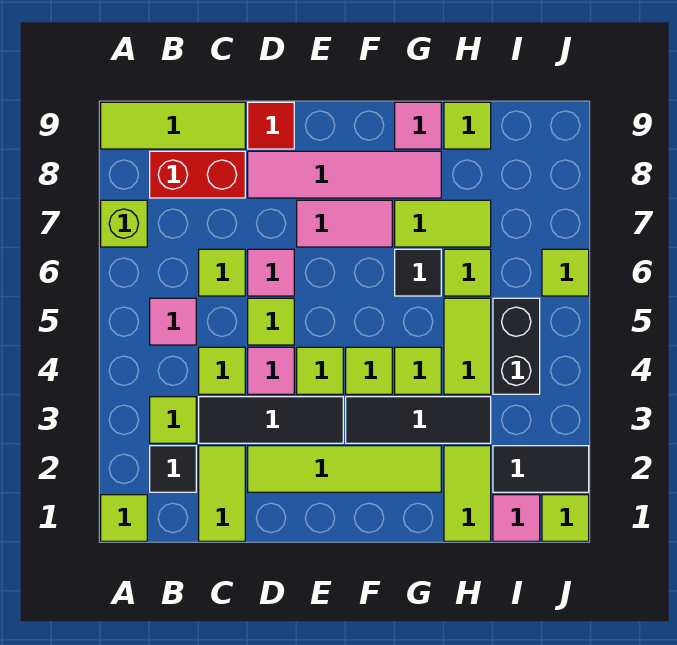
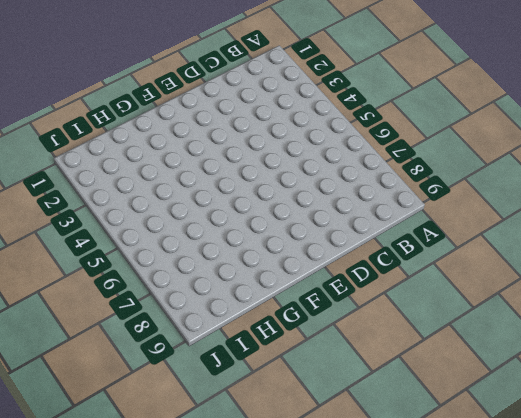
none -> lime 1x1 tile [101,495,147,541]
none -> lime 1x1 brick [101,200,147,247]
none -> lime 1x3 tile [101,102,245,149]
none -> black 1x1 tile [150,446,196,492]

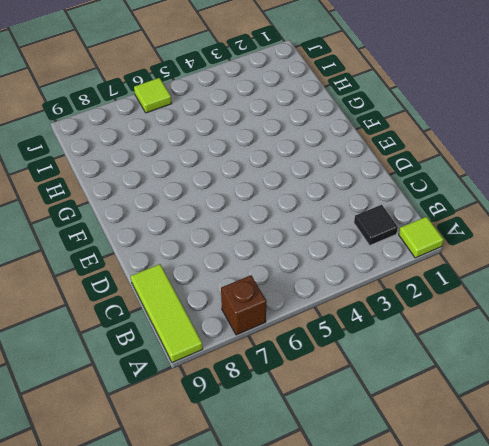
brown 1x1 brick [221,275,267,335] -> lime 1x1 brick [101,200,147,247]
none -> lime 1x1 tile [150,397,196,443]
none -> pink 1x1 tile [150,298,196,345]
none -> red 1x2 brick [150,151,245,198]
none -> lime 1x2 tile [199,446,245,541]

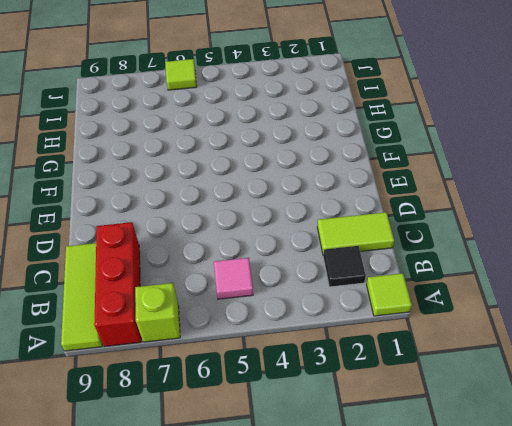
red 1x3 brick [94,222,141,347] -> red 1x2 brick [150,151,245,198]
none -> lime 1x1 tile [150,397,196,443]
none -> black 1x3 tile [199,397,343,443]
none -> lime 1x1 tile [199,347,245,394]
none -> lime 1x1 tile [199,249,245,296]

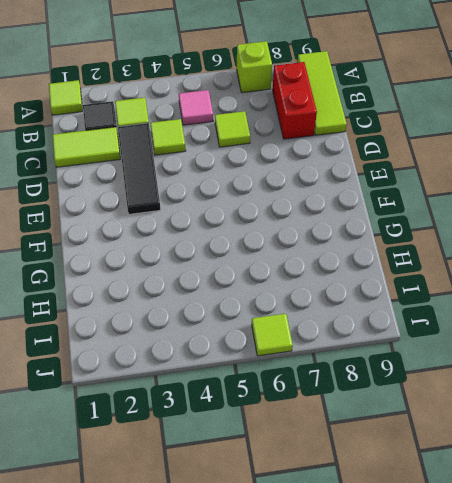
none -> lime 1x4 tile [248,446,441,492]
none -> pink 1x1 tile [248,347,294,394]
none -> lime 1x1 tile [248,298,294,345]
none -> pink 1x1 tile [248,249,294,296]

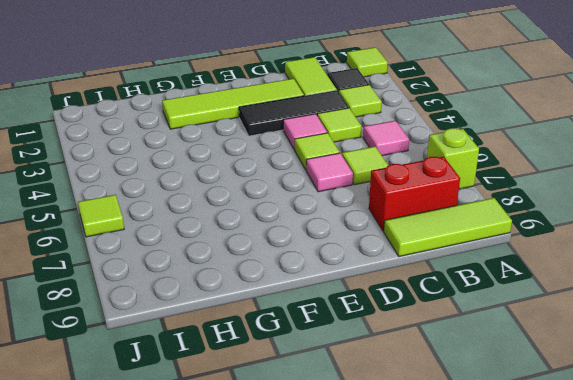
none -> pink 1x4 tile [248,151,441,198]
none -> red 1x1 tile [248,102,294,149]
none -> lime 1x1 tile [297,347,343,394]
none -> pink 1x2 tile [297,200,392,247]

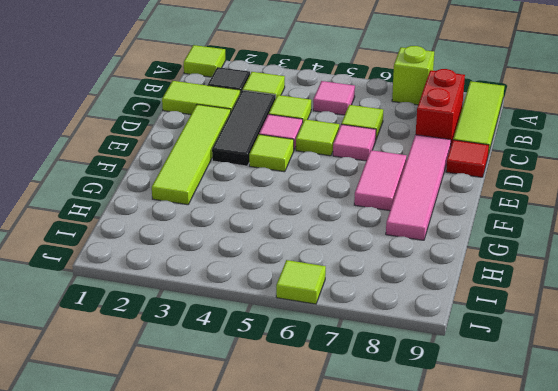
none -> black 1x3 tile [346,397,491,443]
none -> lime 1x1 tile [346,347,392,394]
none -> lime 1x1 tile [395,347,441,394]
none -> black 1x1 tile [395,249,441,296]

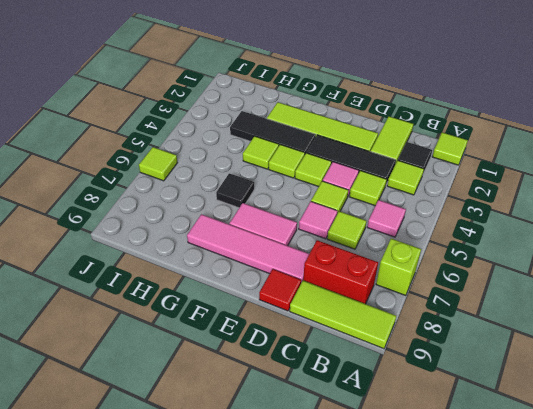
none -> lime 1x2 tile [395,200,491,247]
none -> pink 1x1 tile [395,102,441,149]
none -> lime 1x2 tile [444,446,491,541]
none -> lime 1x2 tile [444,298,491,394]

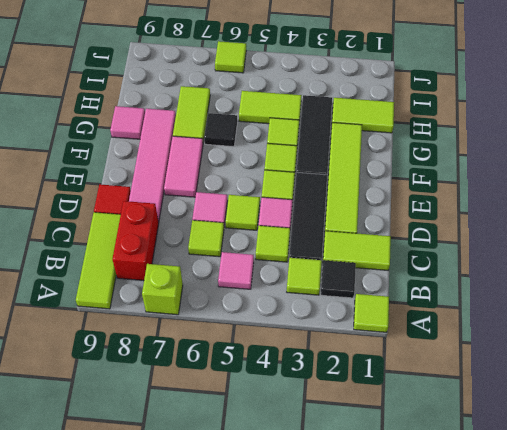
none -> lime 1x1 tile [444,249,491,296]
none -> lime 1x1 tile [444,102,491,149]
none -> pink 1x1 tile [493,495,540,541]
none -> black 1x2 tile [493,446,589,492]

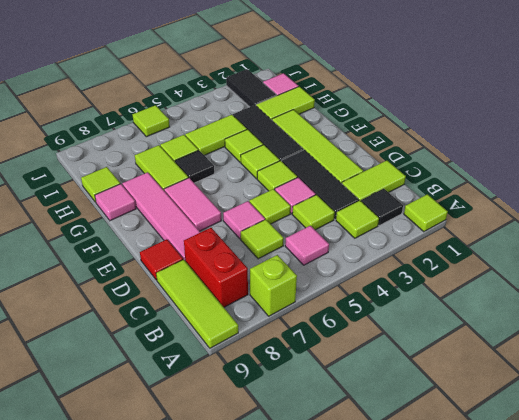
none -> black 1x2 brick [493,298,540,394]
none -> lime 1x1 tile [542,495,589,541]

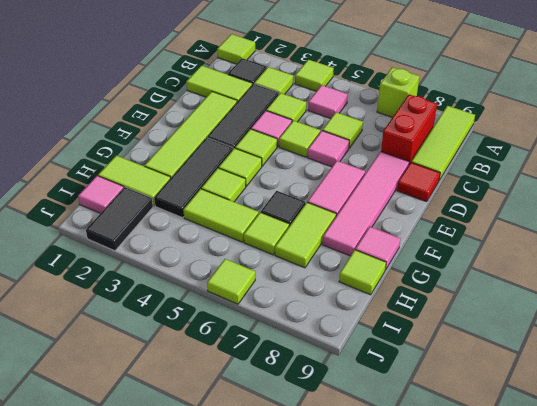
lime 1x1 tile [295,60,334,91] -> lime 1x1 tile moved to [542,495,589,541]
none -> black 1x2 brick [493,298,540,394]

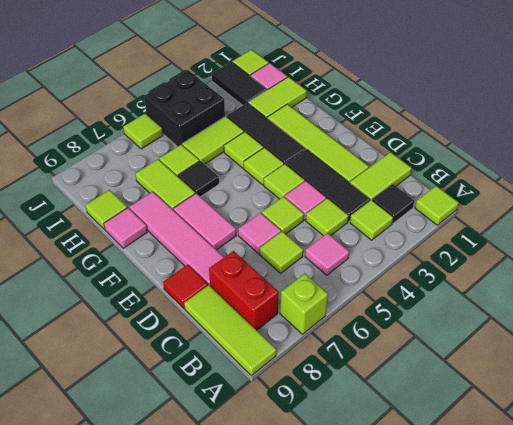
black 2x2 brick [144,70,225,147] -> black 1x2 brick [493,298,540,394]

